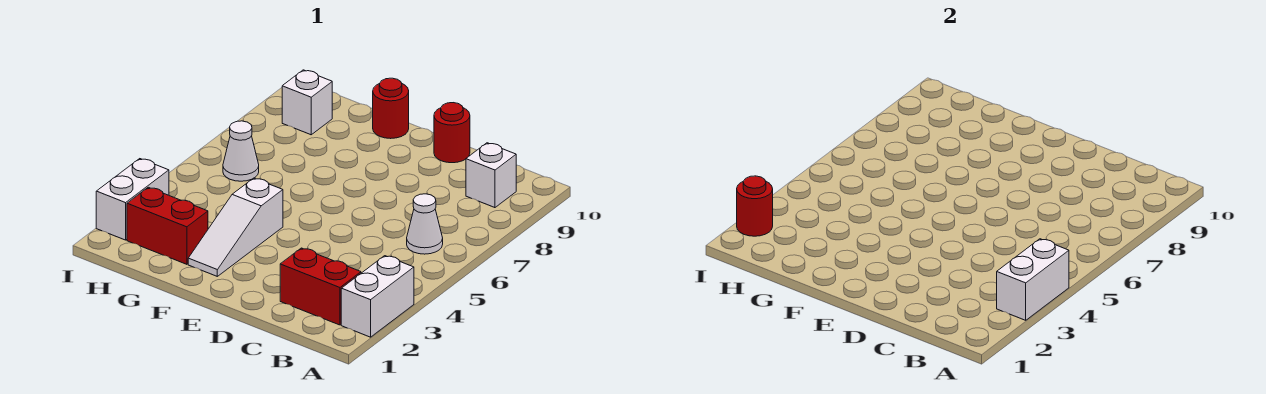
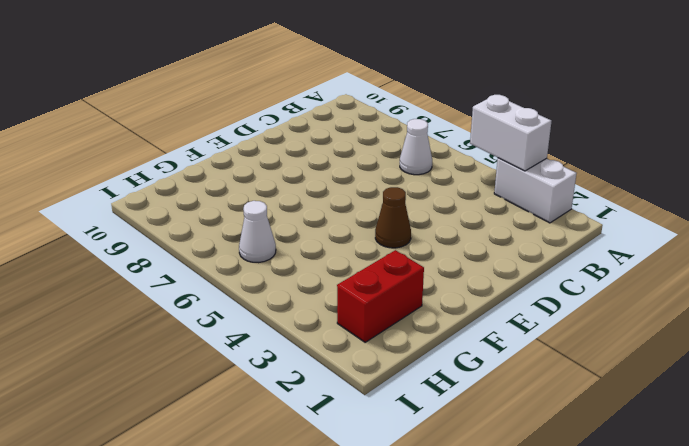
brown 1x1 cone [375,187,411,248] -> none
none -> red 1x2 brick [280,248,361,325]
none -> white 1x1 brick [466,143,516,208]
none -> red 1x1 round brick [434,103,470,163]

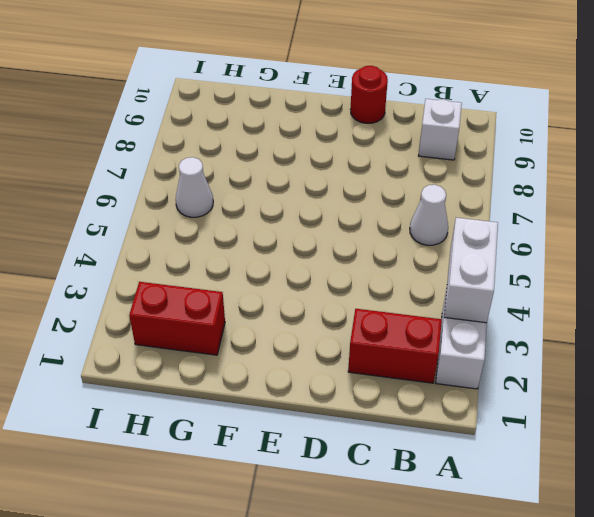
none -> white 1x3 slope [188,178,283,276]
none -> red 1x1 round brick [373,78,409,139]
none -> white 1x1 brick [282,70,332,135]

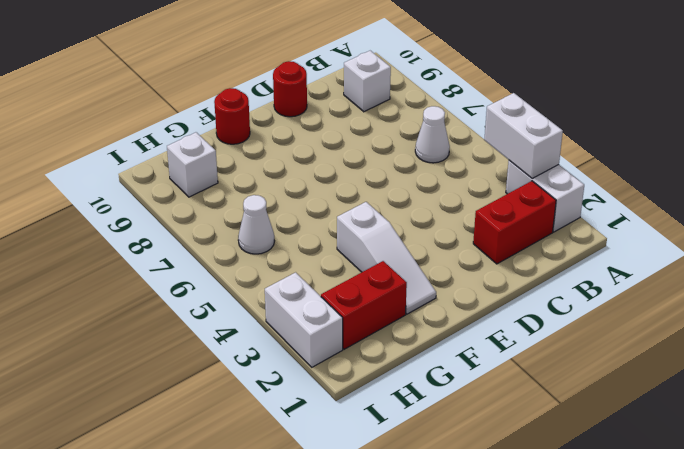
none -> red 1x1 round brick [737,176,773,236]

